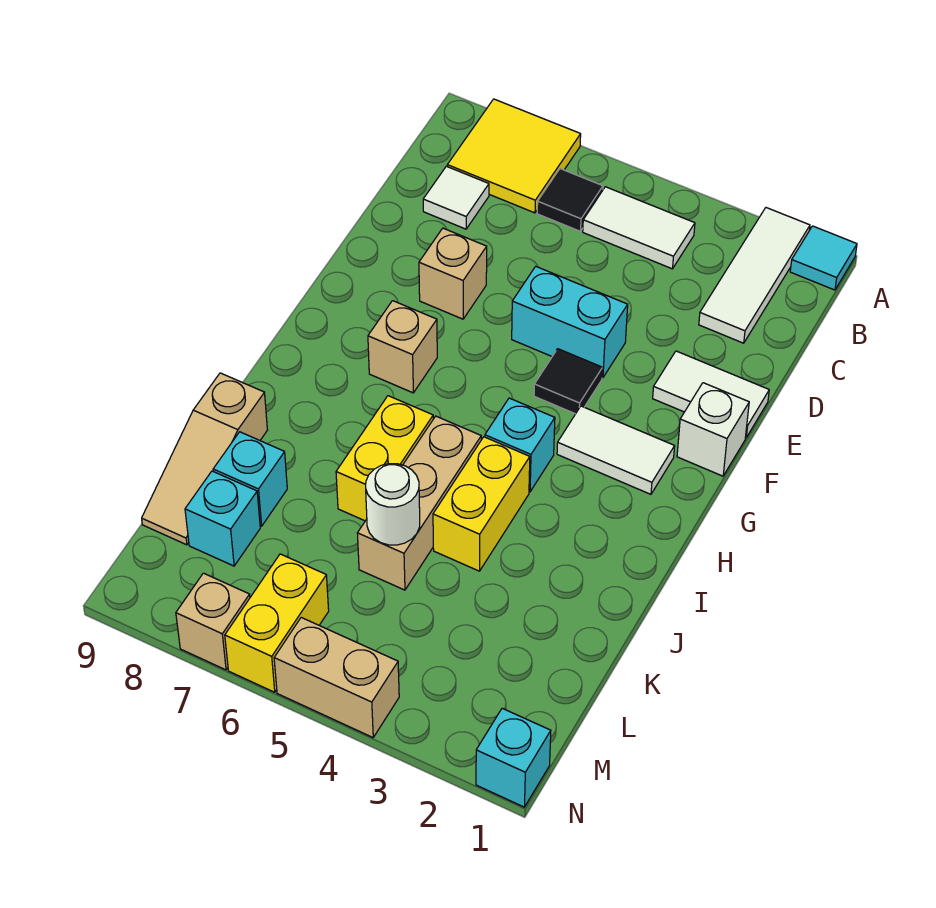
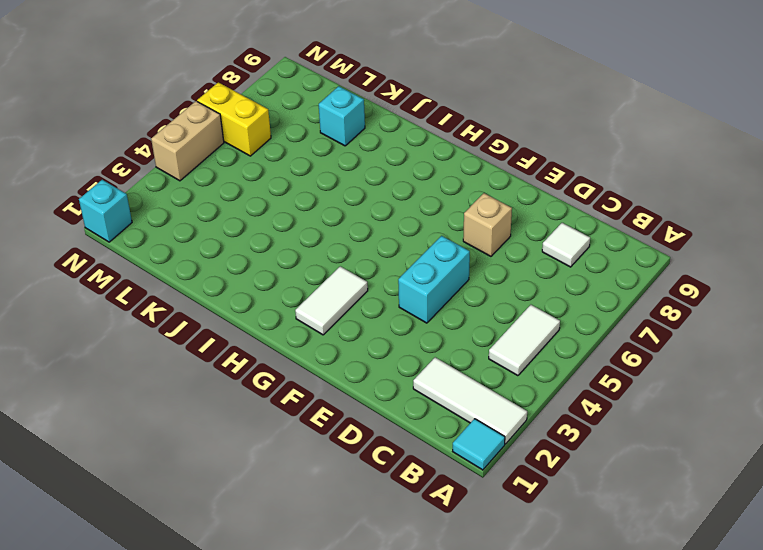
none -> yellow 2x2 tile [447,99,581,213]
none -> black 1x1 tile [537,169,603,231]
none -> white 1x2 tile [653,351,769,438]

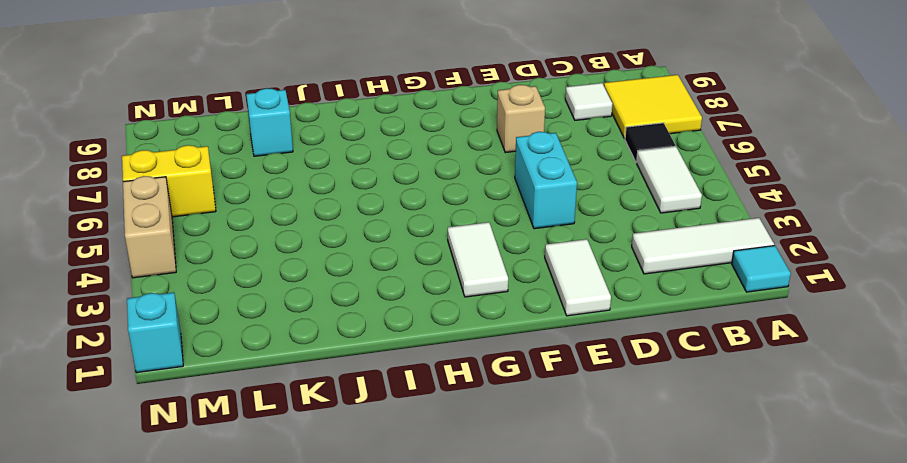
none -> white 1x1 brick [677,383,749,476]
none -> black 1x1 tile [534,349,602,414]
none -> tan 1x1 brick [368,301,437,393]

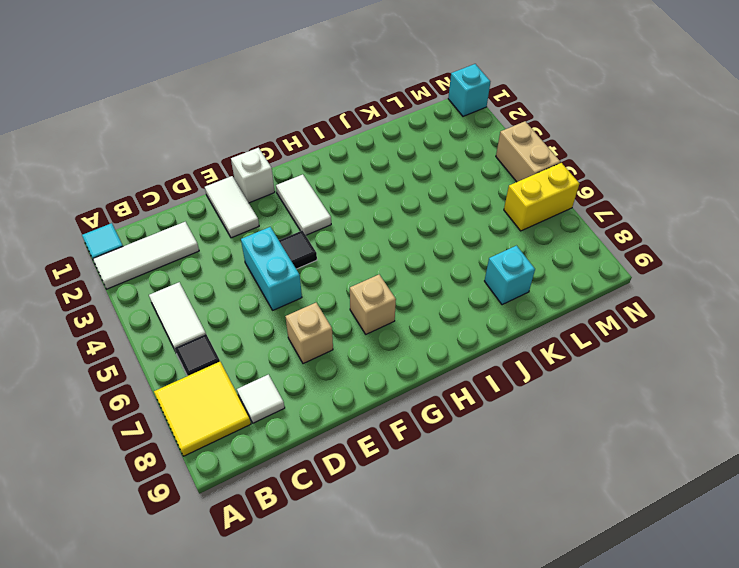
none -> cyan 1x1 brick [485,398,555,492]
none -> yellow 1x2 brick [433,437,530,571]
none -> tan 1x3 brick [357,416,481,590]

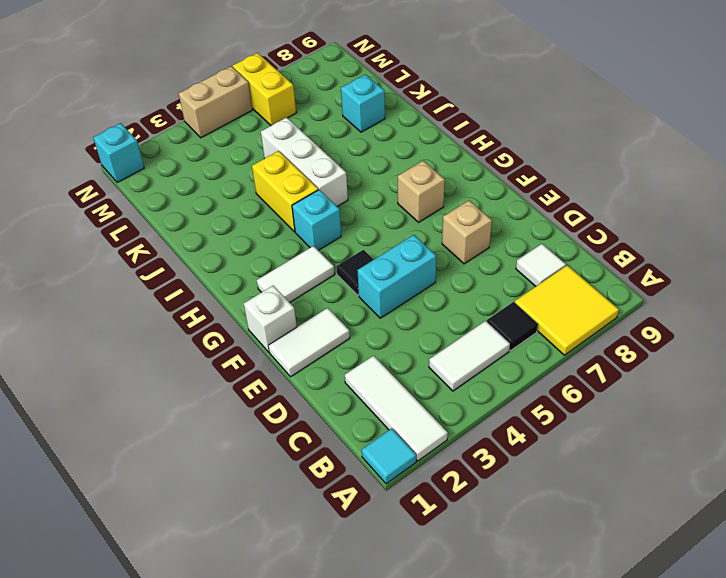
white 1x3 brick [261,117,348,206] -> tan 1x3 brick [357,416,481,590]
none -> yellow 1x2 brick [336,396,433,521]
none -> tan 1x3 slope [142,373,267,545]
none -> cyan 1x1 brick [185,471,260,566]

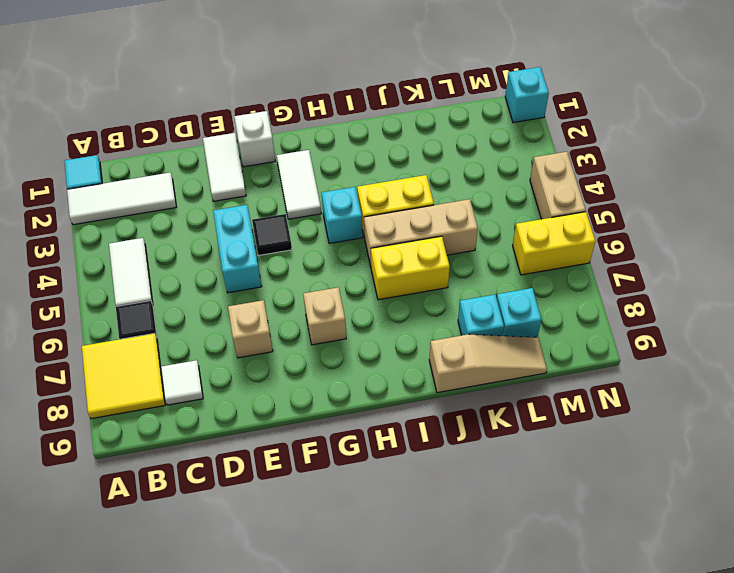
none -> tan 1x1 brick [176,573,250,670]
none -> white 1x1 round brick [366,464,420,545]

